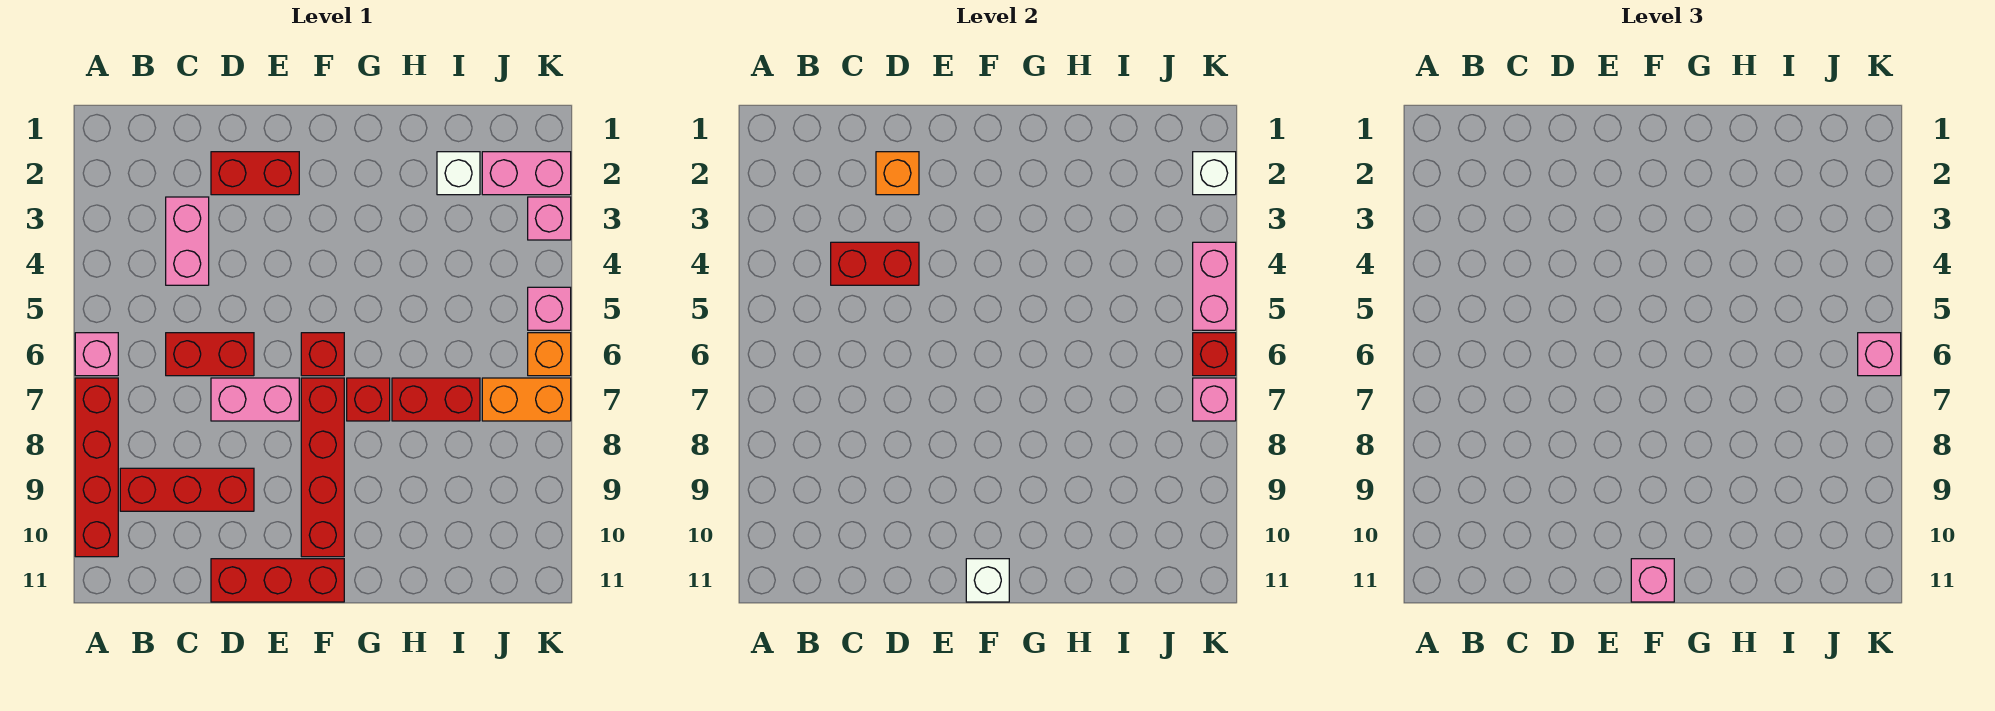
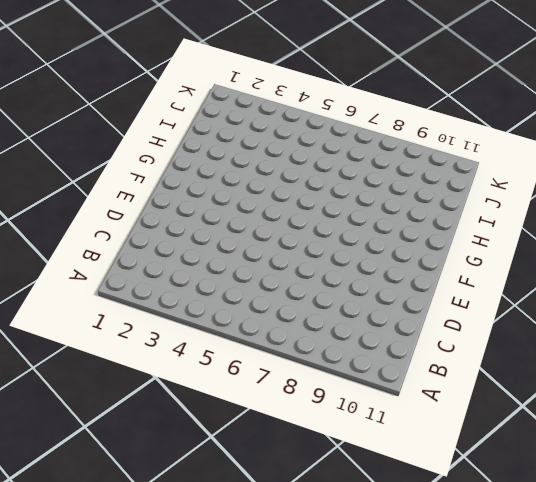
none -> pink 1x1 brick [75,333,118,376]
none -> red 1x4 brick [75,378,118,557]
none -> red 1x3 brick [120,468,254,511]

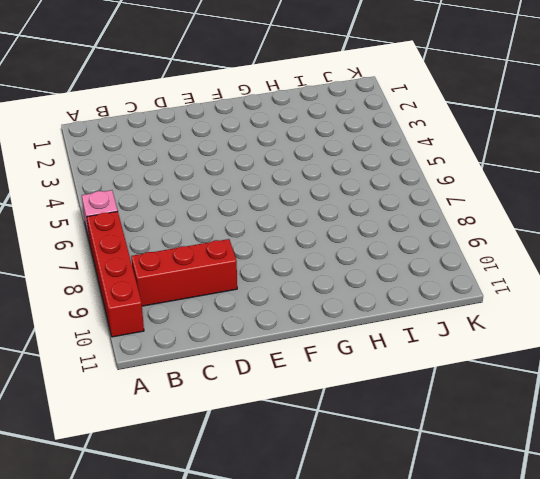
none -> pink 1x2 brick [166,197,209,285]
none -> red 1x2 brick [166,333,254,376]
none -> red 1x2 brick [211,152,299,195]

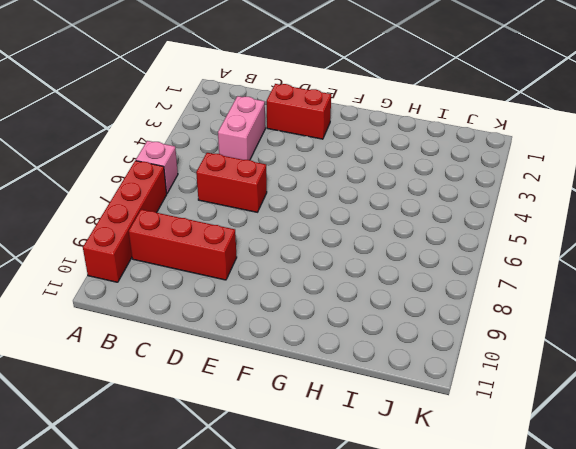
none -> pink 1x2 brick [211,378,299,421]
none -> red 1x3 brick [211,559,344,602]
none -> red 1x1 brick [301,333,344,376]

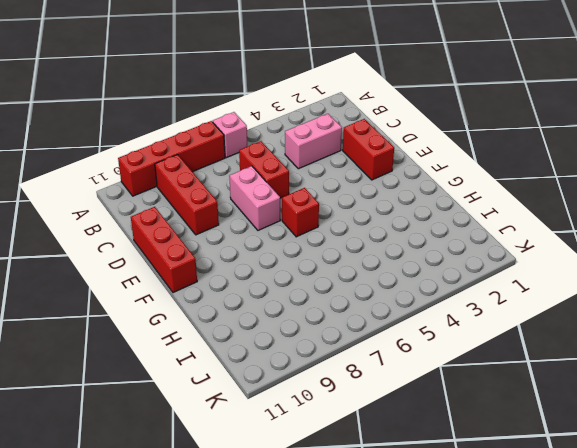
none -> red 1x4 brick [301,378,344,557]
none -> red 1x1 brick [347,378,390,421]
none -> red 1x2 brick [392,378,480,421]

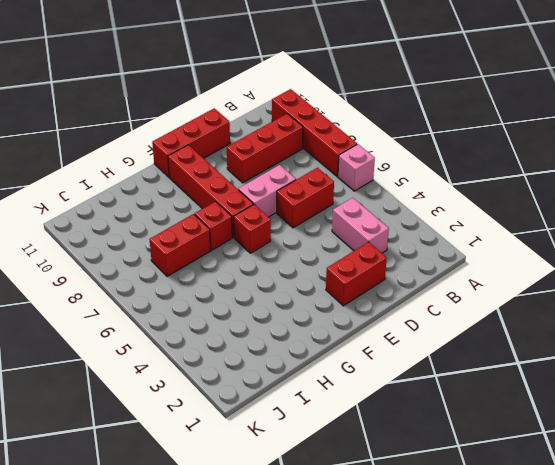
none -> white 1x1 brick [437,152,480,195]
none -> pink 1x2 brick [482,152,571,195]
none -> orange 1x2 brick [482,378,571,421]

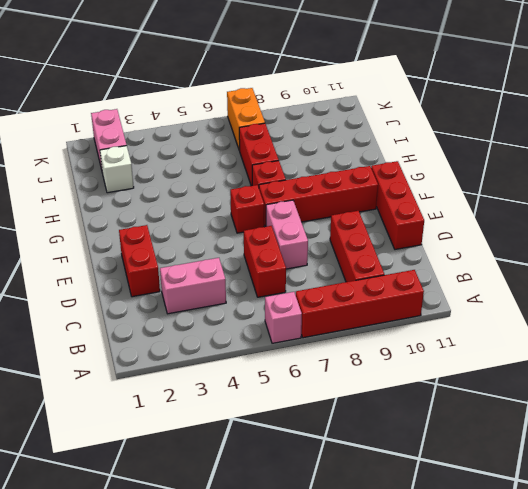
none -> pink 1x1 brick [528,197,571,240]
none -> pink 1x1 brick [528,287,571,330]
none -> orange 1x1 brick [528,333,571,376]

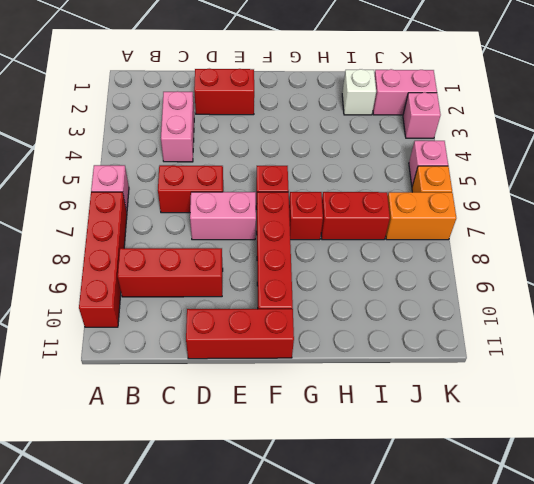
none -> red 1x2 brick [831,242,919,285]
none -> orange 1x1 brick [876,152,919,195]
none -> white 1x1 brick [966,559,1009,602]

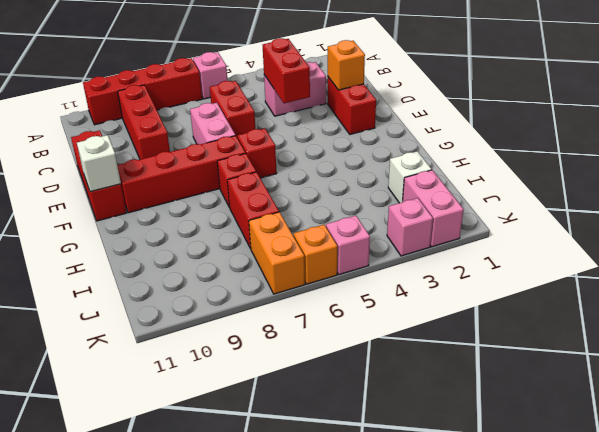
none -> white 1x1 brick [1193,152,1236,195]
none -> pink 1x2 brick [1193,242,1236,330]
none -> red 1x1 brick [1193,333,1236,376]

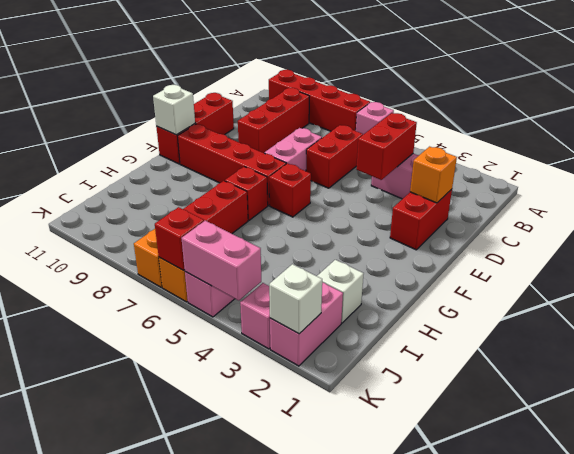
none -> pink 1x1 brick [1193,378,1236,421]
none -> pink 1x1 brick [1631,559,1674,602]
none -> pink 1x1 brick [1858,333,1901,376]

